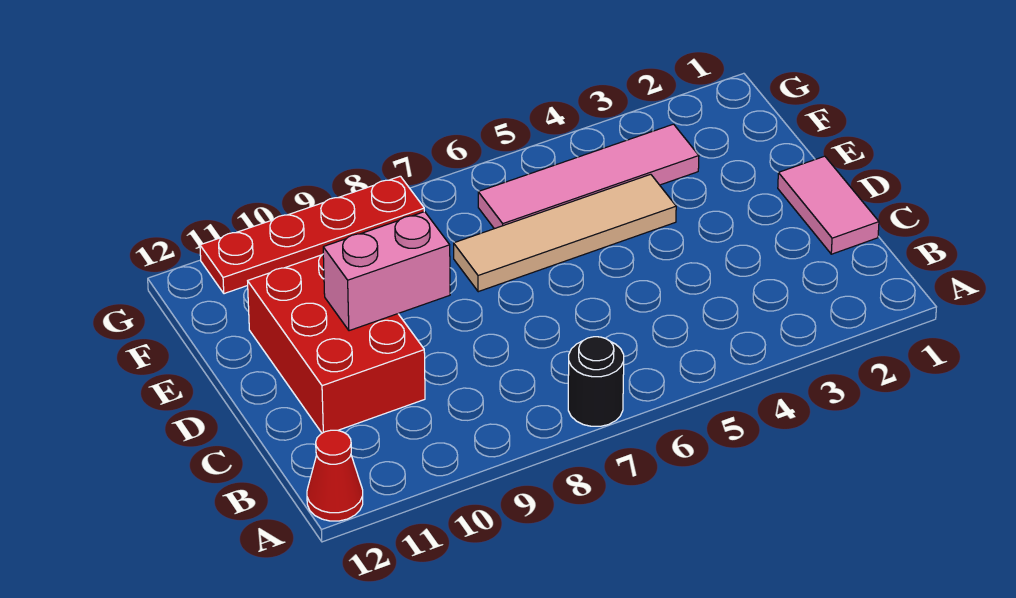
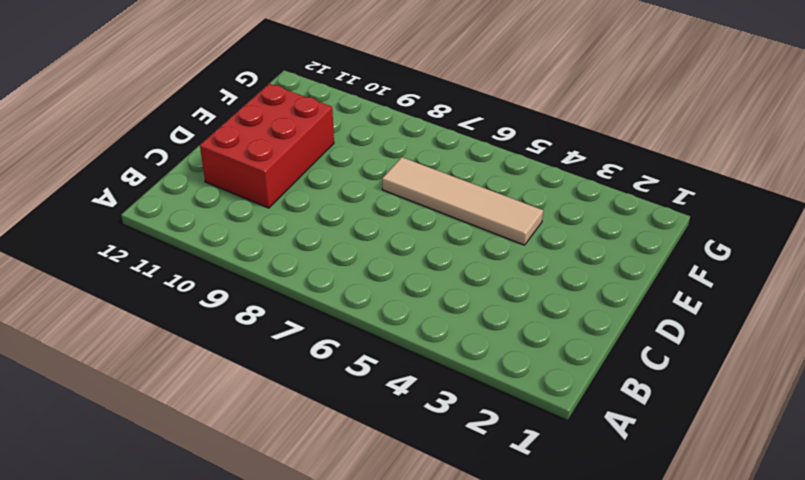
none -> black 1x1 round brick [568,337,624,426]
none -> red 1x1 cone [307,430,363,521]

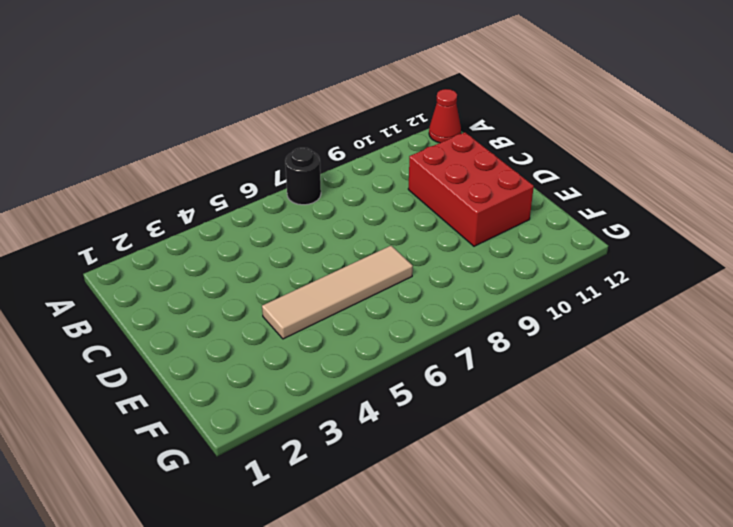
none -> pink 1x2 tile [778,156,879,254]
none -> pink 1x4 tile [478,124,699,229]

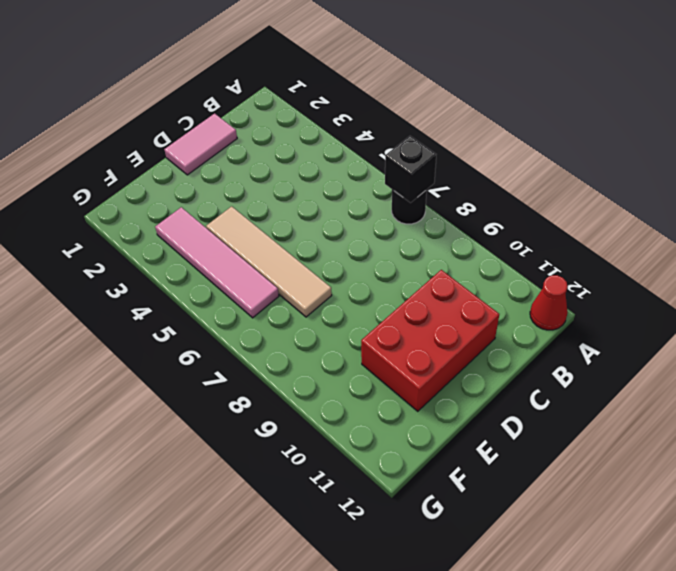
black 1x1 brick [385,136,436,203] -> none
none -> red 1x4 plate [200,176,424,294]
none -> pink 1x2 brick [323,212,450,331]

